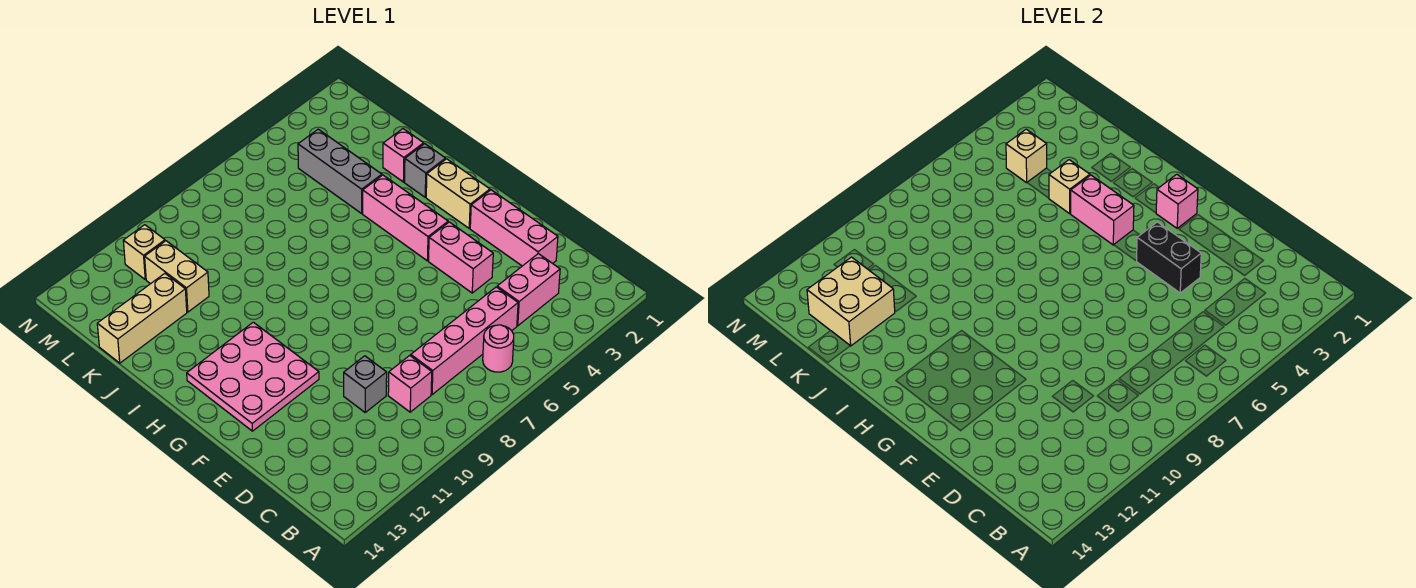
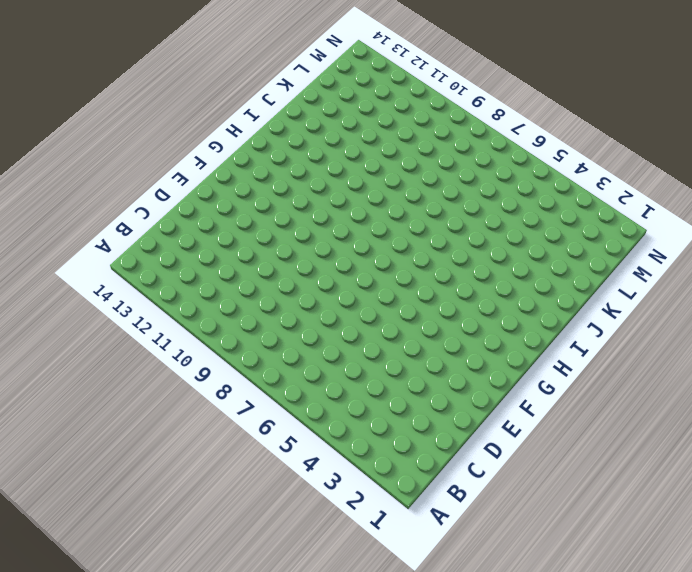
none -> pink 1x1 round brick [483,325,514,372]
none -> pink 1x2 brick [497,254,560,326]
none -> pink 1x4 brick [411,287,518,394]

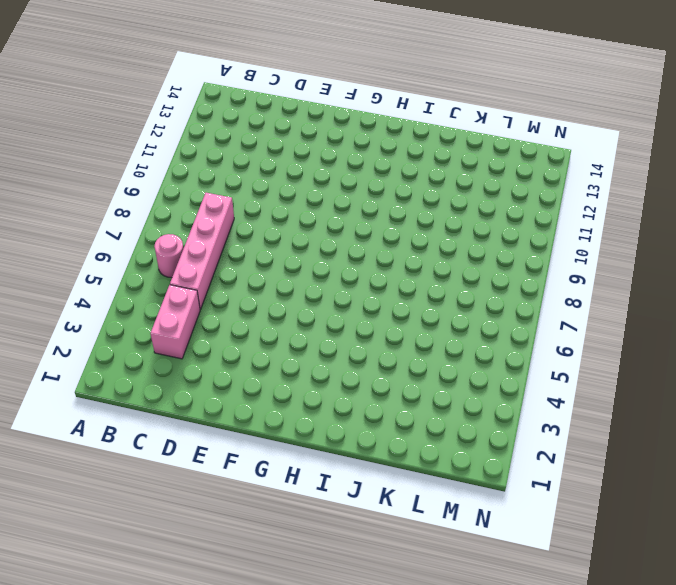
none -> pink 1x1 brick [388,355,432,412]
none -> pink 1x3 brick [470,190,558,266]
none -> grey 1x1 brick [344,356,387,412]

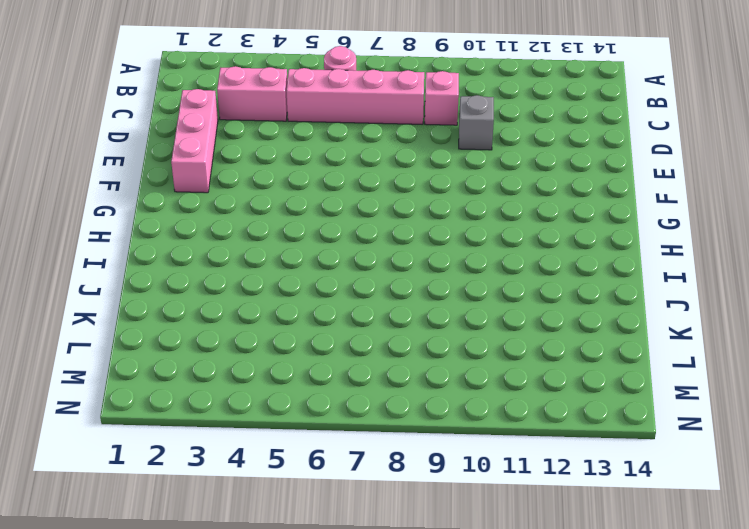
none -> pink 1x2 brick [429,222,493,293]
none -> pink 3x3 plate [187,322,319,431]
none -> tan 1x2 brick [426,159,490,228]

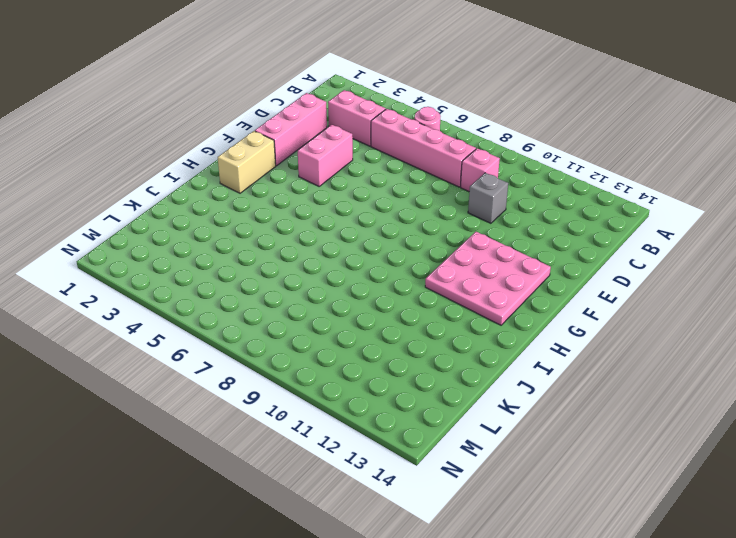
none -> pink 1x3 brick [363,175,448,261]
none -> grey 1x1 brick [405,144,446,197]
none -> pink 1x1 brick [383,129,424,182]

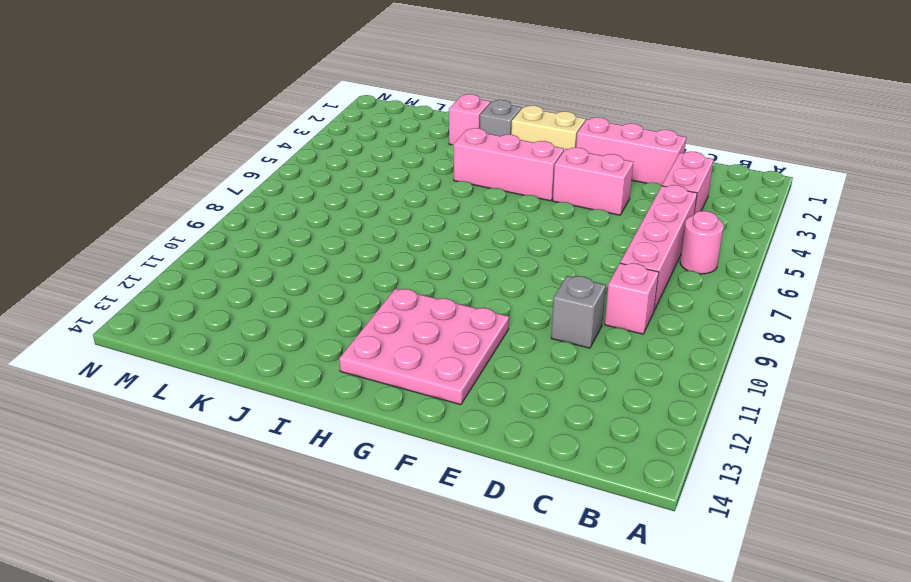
none -> grey 1x3 brick [298,129,382,213]
none -> tan 1x2 brick [145,241,209,312]
none -> tan 1x3 brick [97,274,187,363]

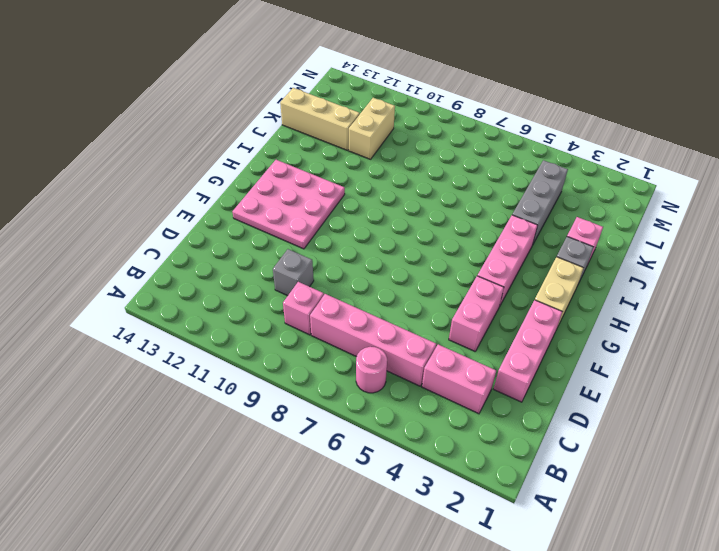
none -> tan 1x1 brick [123,225,165,279]
none -> black 1x2 brick [1137,222,1201,293]
none -> pink 1x1 brick [1156,174,1198,228]

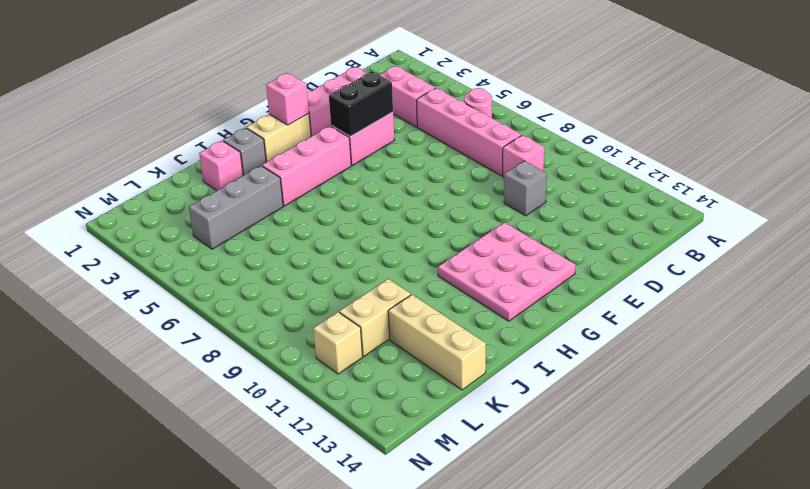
none -> pink 1x2 brick [1071,175,1134,245]
none -> tan 1x1 brick [1049,160,1090,213]
none -> tan 2x2 brick [807,257,895,346]

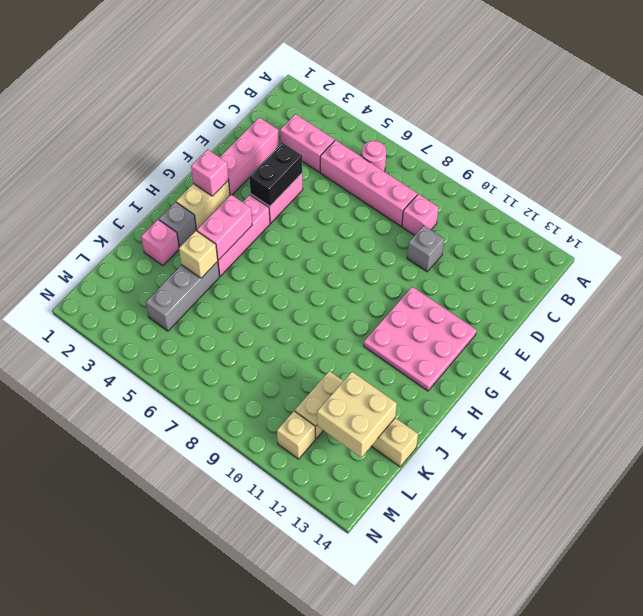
none -> tan 1x1 brick [1006,129,1047,183]

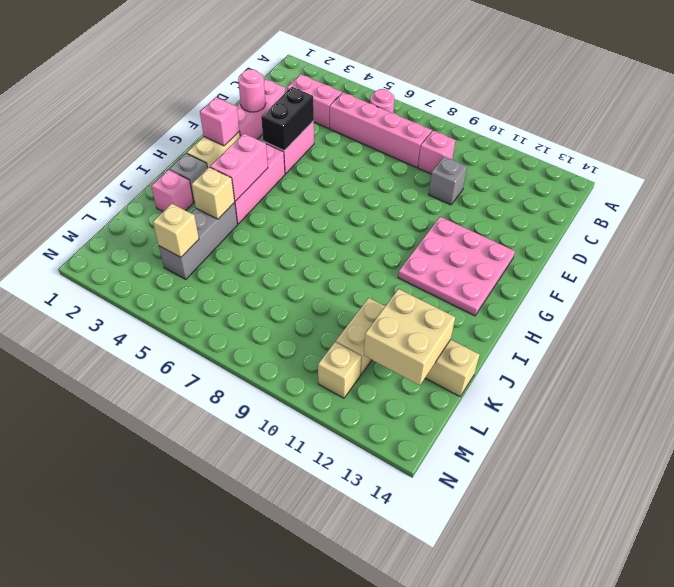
pink 1x1 round brick [238,69,266,112] -> none

